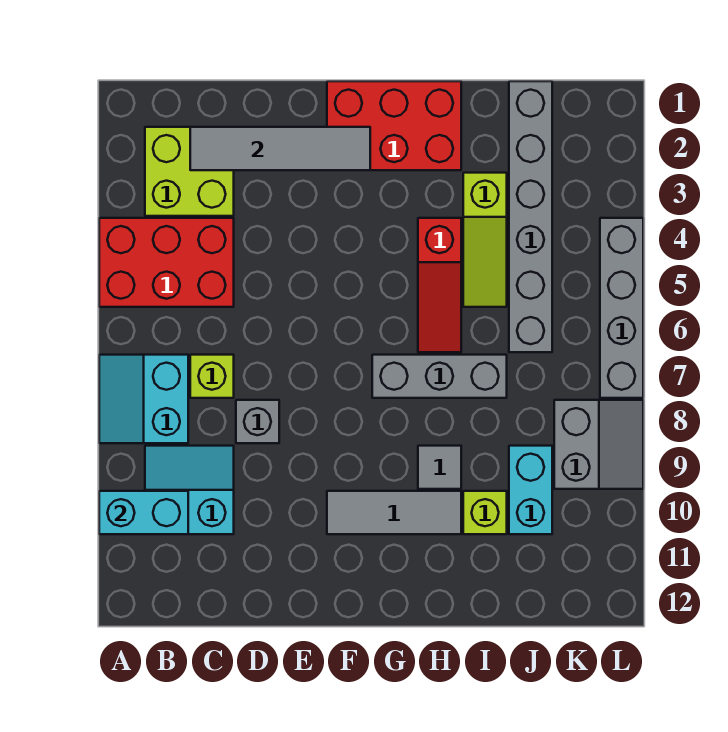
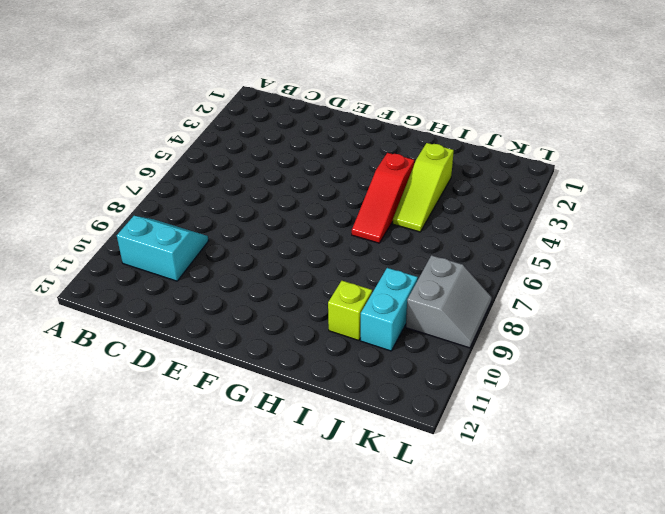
none -> red 2x3 brick [99,218,234,307]
none -> cyan 2x2 slope [99,355,188,443]
none -> lime 2x2 brick [145,127,234,216]

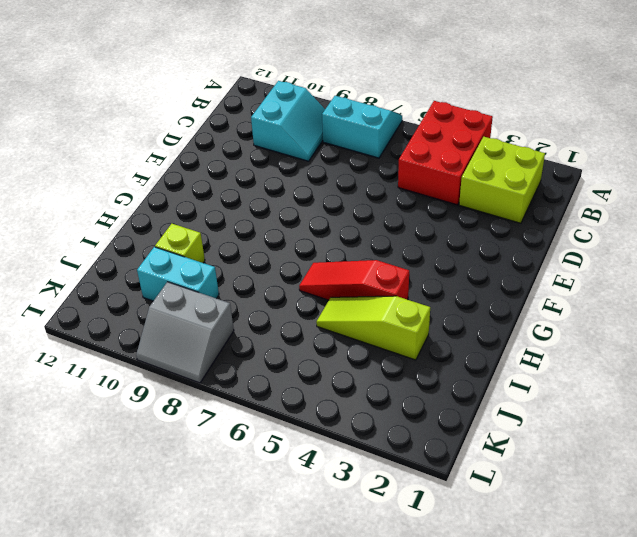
none -> lime 1x1 brick [190,355,234,398]
none -> grey 1x1 brick [236,400,279,443]
none -> red 2x3 brick [327,81,461,170]

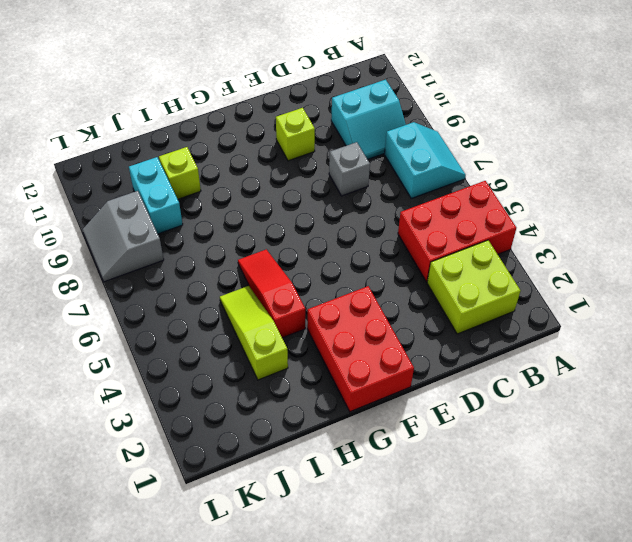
lime 1x1 brick [276,108,315,161] -> lime 1x1 brick moved to [190,355,234,398]
red 2x3 brick [307,286,414,412] -> red 2x3 brick turned to [327,81,461,170]
none -> grey 1x3 tile [327,491,461,534]
none -> grey 1x3 brick [372,355,507,398]
none -> grey 1x1 tile [418,446,461,489]

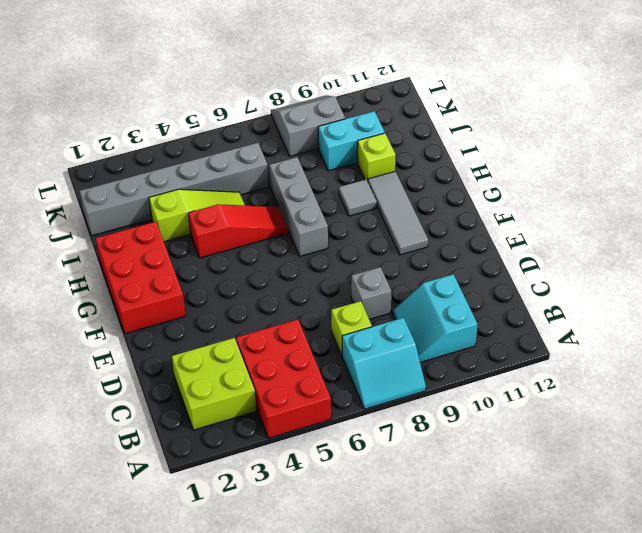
none -> grey 1x4 brick [600,218,643,398]
none -> cyan 1x2 brick [99,491,188,534]
none -> grey 1x4 tile [190,127,370,170]

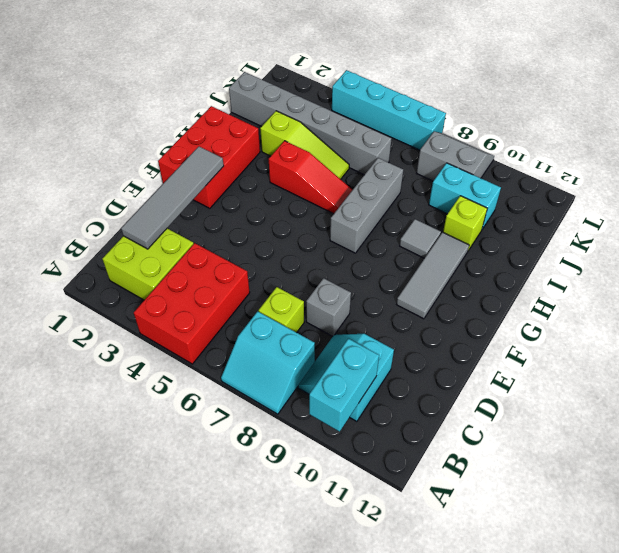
cyan 1x4 brick [332,70,446,150] -> grey 1x4 brick [600,218,643,398]

